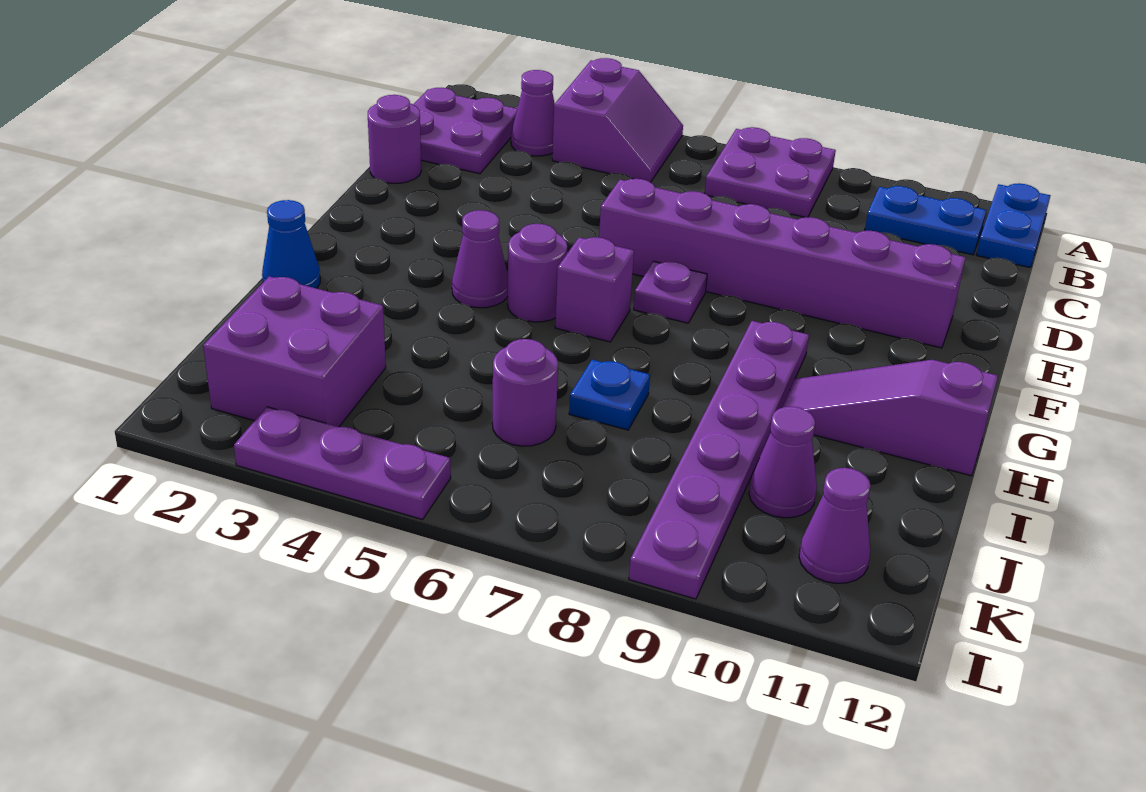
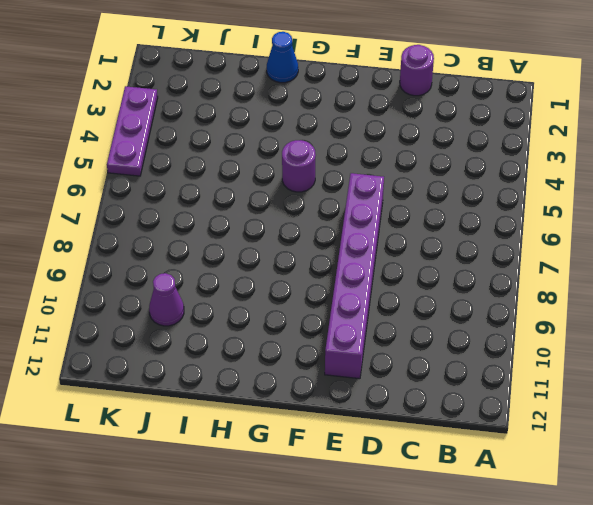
none -> purple 2x2 slope [552,58,683,182]
none -> purple 2x2 plate [705,127,836,217]
none -> blue 1x2 plate [976,183,1051,268]

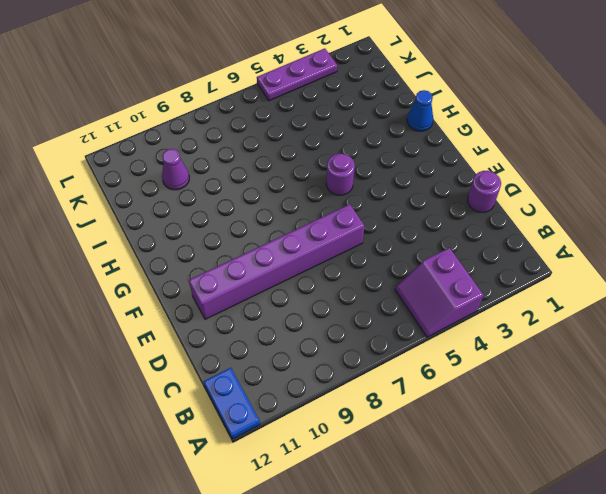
none -> purple 2x2 plate [705,127,836,217]
none -> purple 2x2 plate [413,88,517,174]
none -> purple 1x1 cone [511,70,555,156]

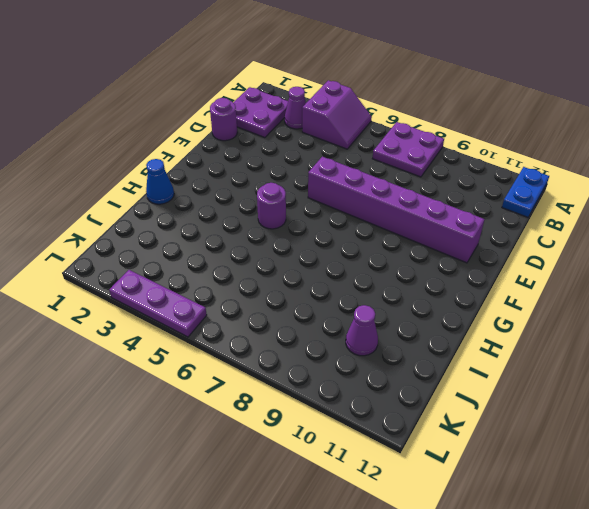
none -> blue 1x2 plate [865,186,986,255]
none -> purple 1x1 plate [634,261,707,323]
none -> purple 1x1 cone [452,210,508,308]

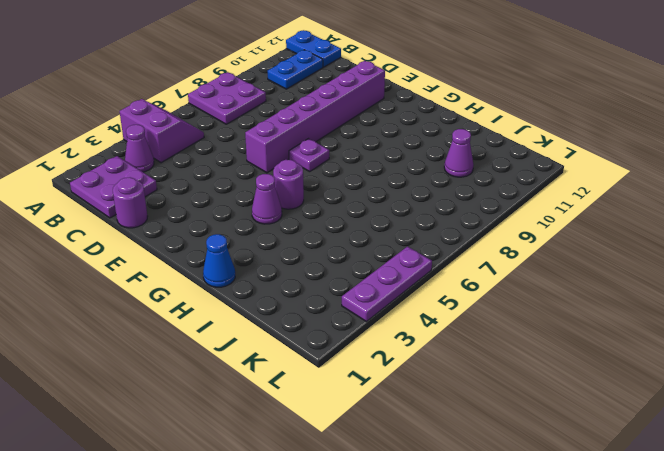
none -> purple 1x1 brick [555,237,634,342]
none -> purple 1x6 plate [629,321,809,599]
none -> purple 1x3 slope [782,360,998,476]

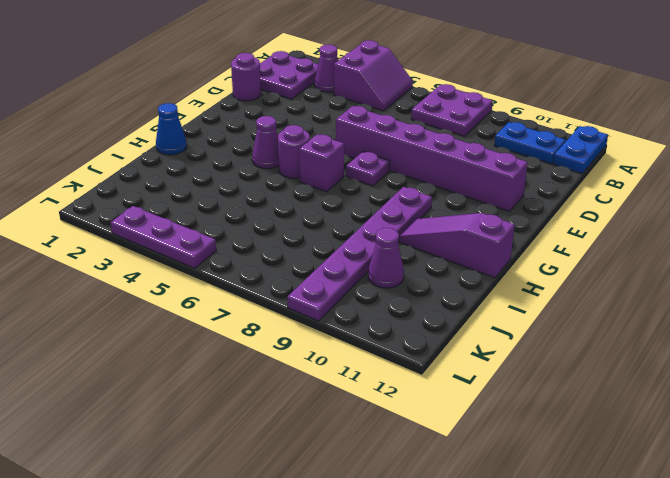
none -> blue 1x1 plate [569,360,650,430]
none -> purple 2x2 brick [203,276,386,427]
none -> purple 1x1 round brick [492,339,558,446]

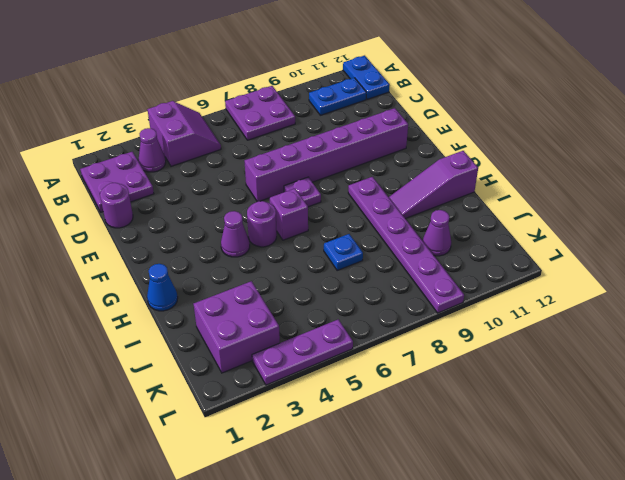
none -> purple 1x1 round brick [492,339,558,446]
none -> purple 1x1 cone [799,468,871,583]

